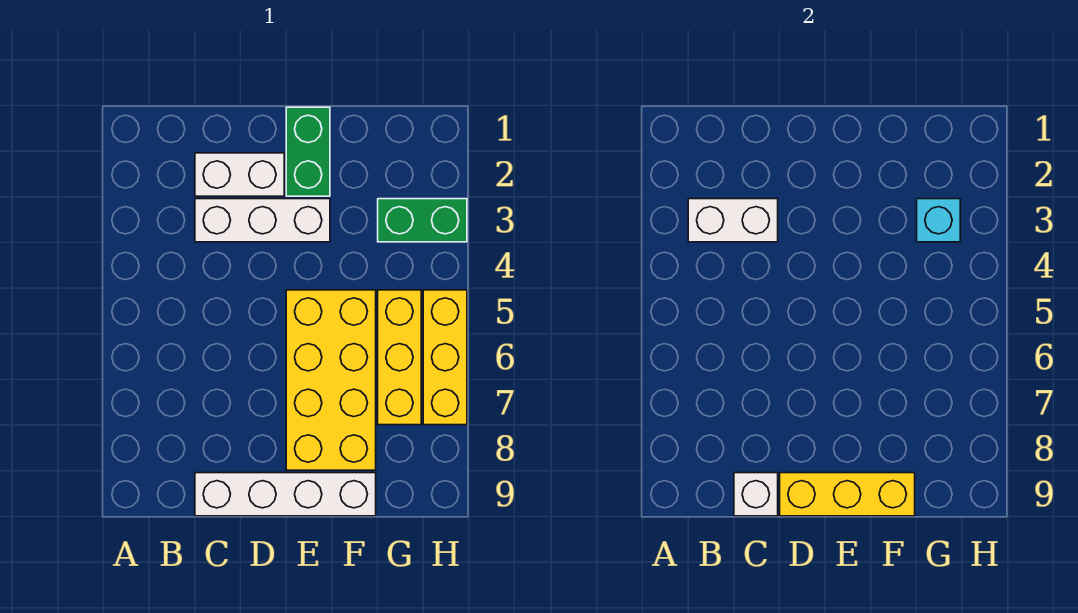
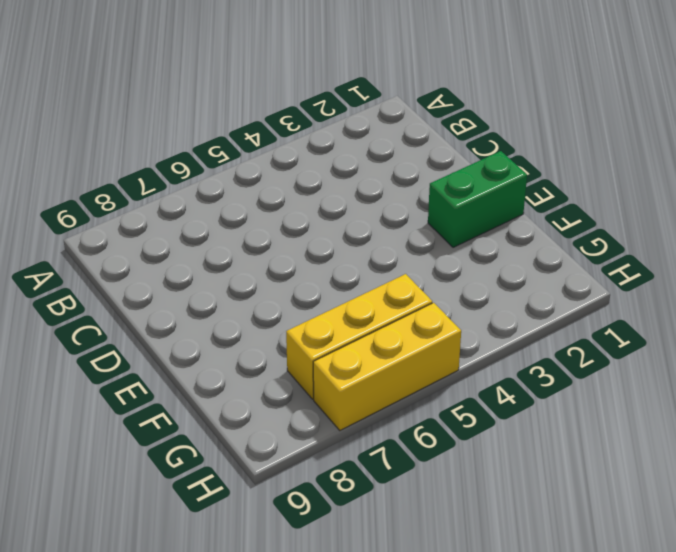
none -> white 1x2 brick [195,153,284,196]
none -> white 1x3 brick [195,199,330,242]
none -> white 1x4 brick [195,473,376,516]

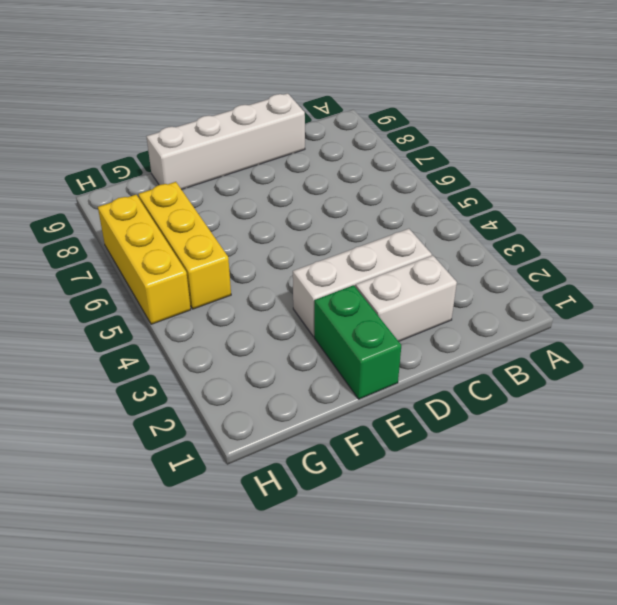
none -> yellow 2x4 brick [286,290,376,470]
none -> green 1x2 brick [378,199,467,242]
none -> white 1x2 brick [688,199,778,242]

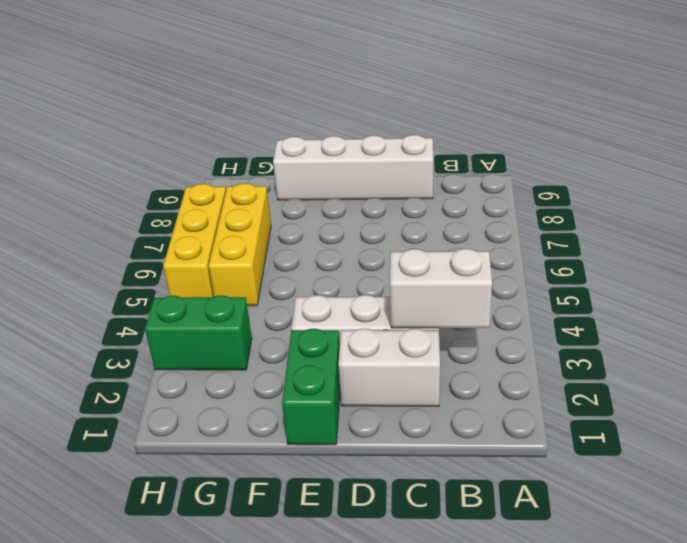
none -> yellow 2x4 brick [286,290,376,470]
none -> white 1x1 brick [734,473,778,516]
none -> yellow 1x3 brick [780,473,915,516]

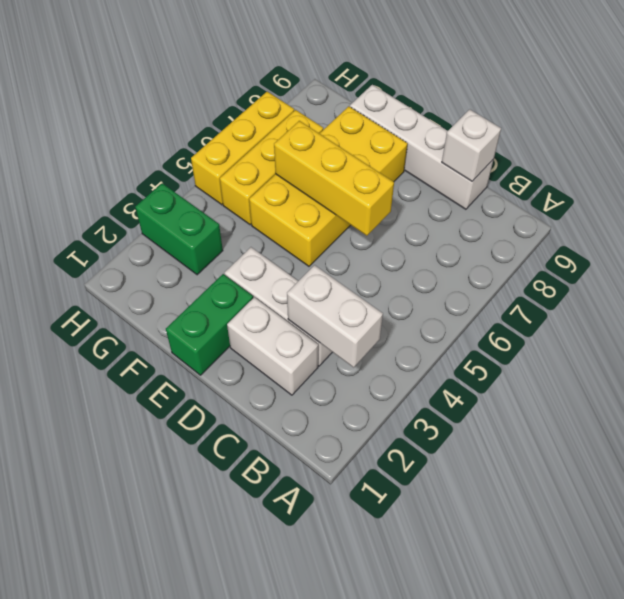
yellow 1x3 brick [274,121,394,236] -> yellow 1x3 brick moved to [780,473,915,516]
none -> cyan 1x1 brick [917,199,960,242]

